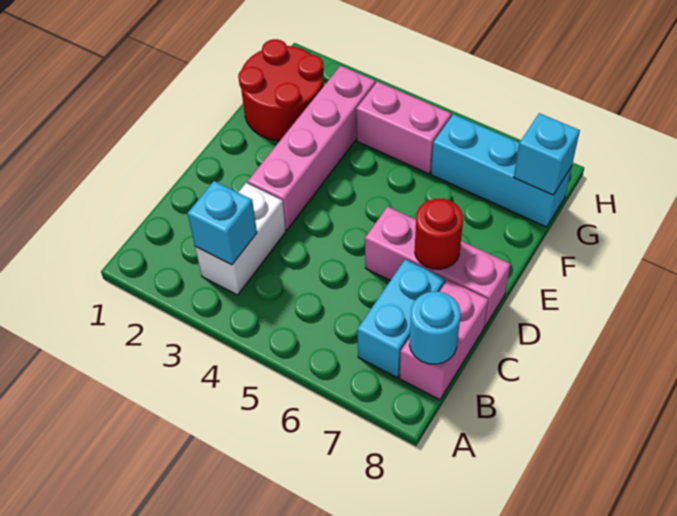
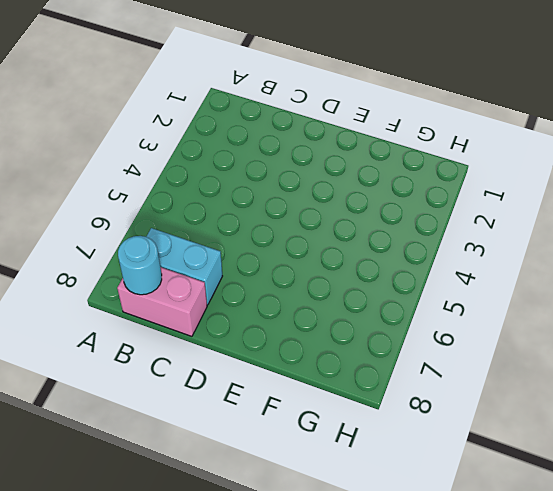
none -> white 1x2 brick [195,183,286,295]
none -> pink 1x4 brick [247,66,375,230]
none -> pink 1x3 brick [365,207,510,327]

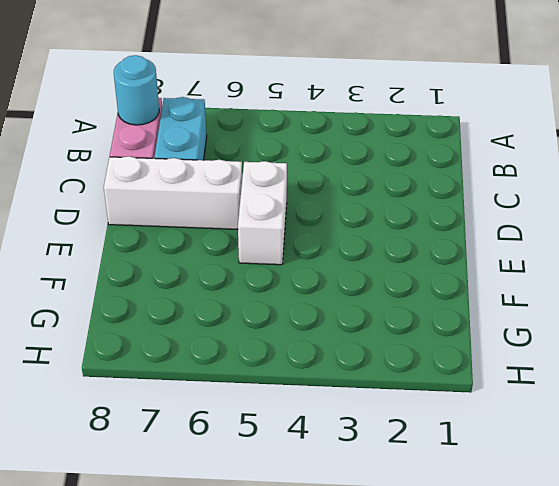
white 1x2 brick [238,161,287,265] -> white 1x2 brick moved to [195,183,286,295]
white 1x3 brick [104,156,242,229] -> pink 1x3 brick [365,207,510,327]
none -> pink 1x4 brick [247,66,375,230]
none -> red 2x2 round brick [238,39,324,141]
none -> pink 1x2 brick [356,82,451,174]

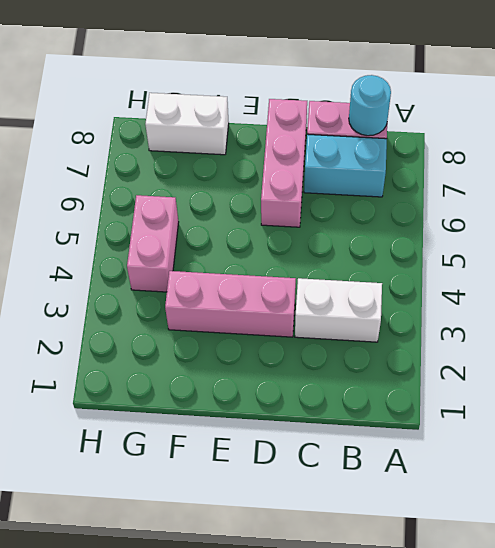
pink 1x3 brick [165,271,296,337] -> pink 1x4 brick [247,66,375,230]
white 1x2 brick [145,93,229,155] -> cyan 1x3 brick [431,114,572,227]
none -> red 2x2 round brick [238,39,324,141]
none -> cyan 1x1 brick [188,181,257,265]
none -> red 1x1 round brick [415,199,463,269]

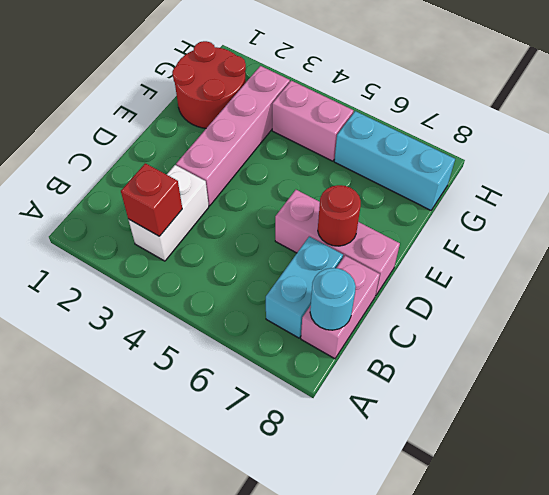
red 1x1 brick [121,163,182,236] -> cyan 1x1 brick [188,181,257,265]
none -> cyan 1x1 brick [514,113,580,195]

